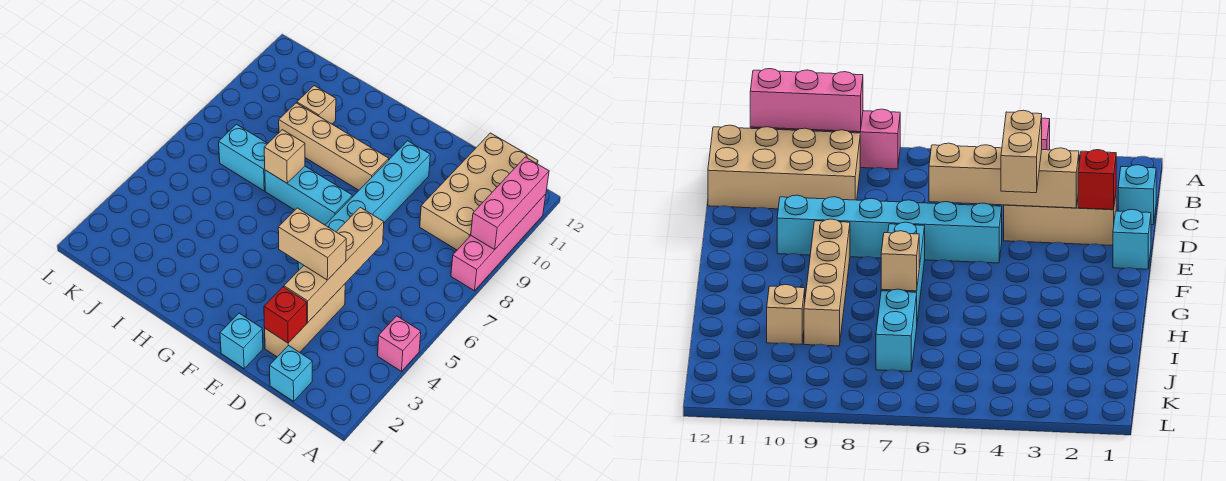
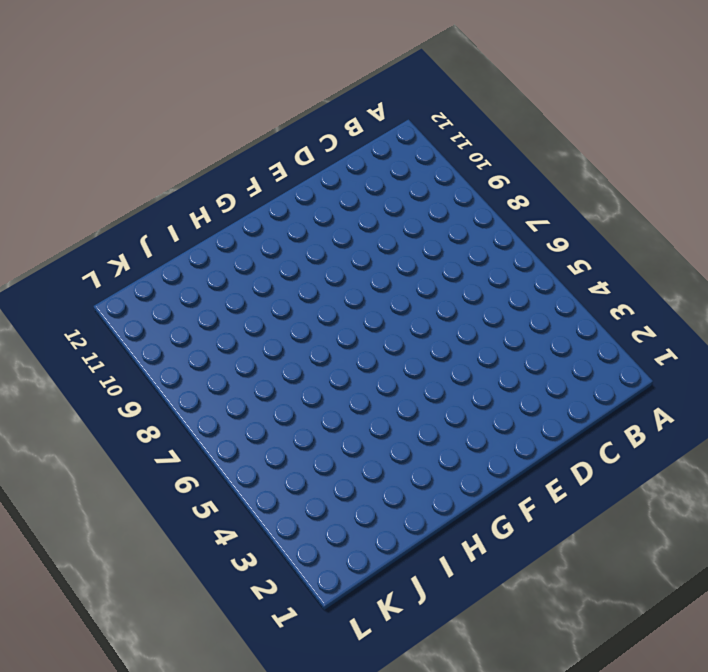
none -> pink 1x1 brick [378,316,421,371]
none -> pink 1x4 brick [451,194,546,291]
none -> tan 2x4 brick [420,133,538,250]

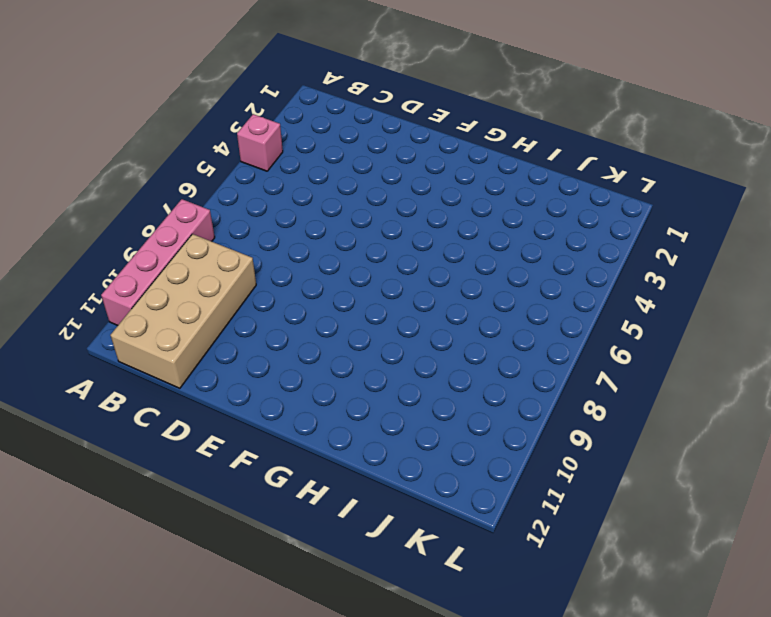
none -> cyan 1x1 brick [270,345,312,401]
none -> tan 1x3 brick [265,284,345,357]
none -> cyan 1x1 brick [220,313,263,369]

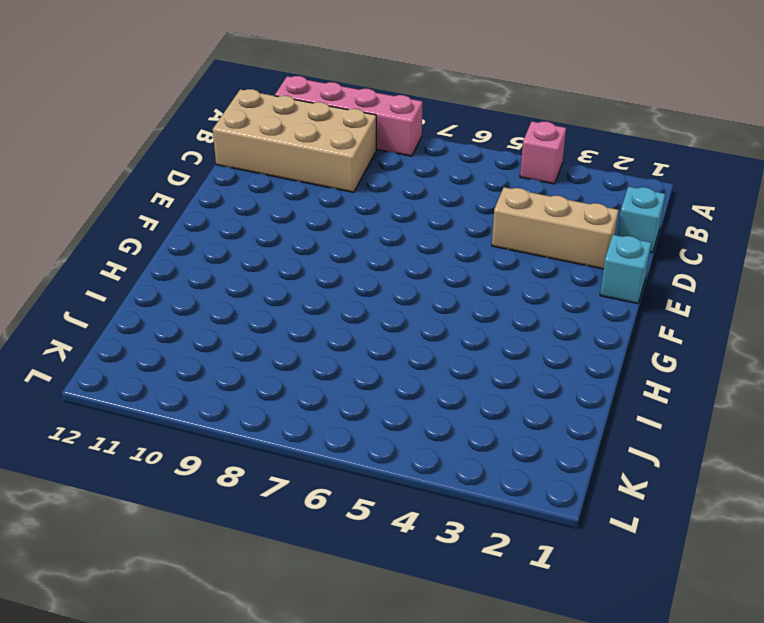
none -> cyan 1x6 brick [298,141,430,270]
none -> cyan 1x3 brick [265,166,352,225]
none -> tan 1x4 brick [279,103,389,190]

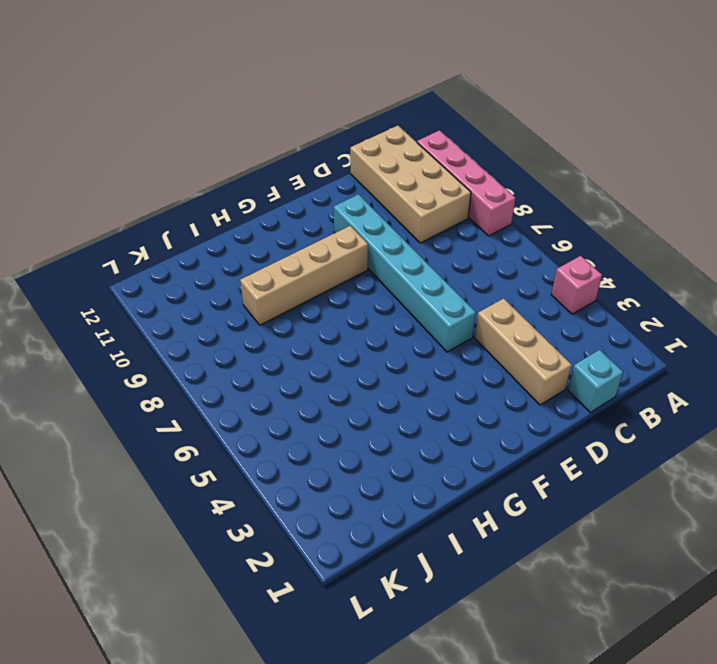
none -> cyan 1x1 brick [220,313,263,369]
none -> cyan 1x3 brick [265,166,352,225]
none -> cyan 1x2 brick [219,124,268,191]

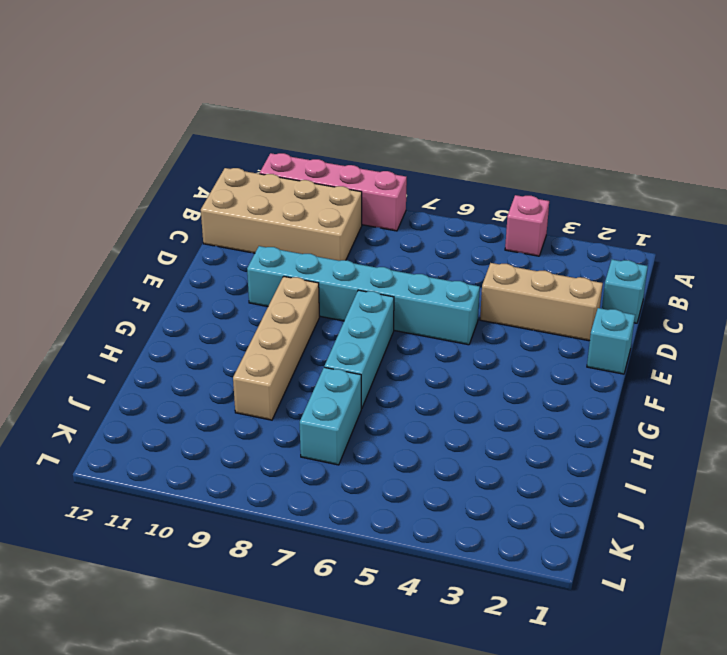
none -> tan 1x1 brick [297,86,336,124]
none -> pink 1x3 brick [471,157,549,250]
none -> red 1x1 brick [264,287,307,343]

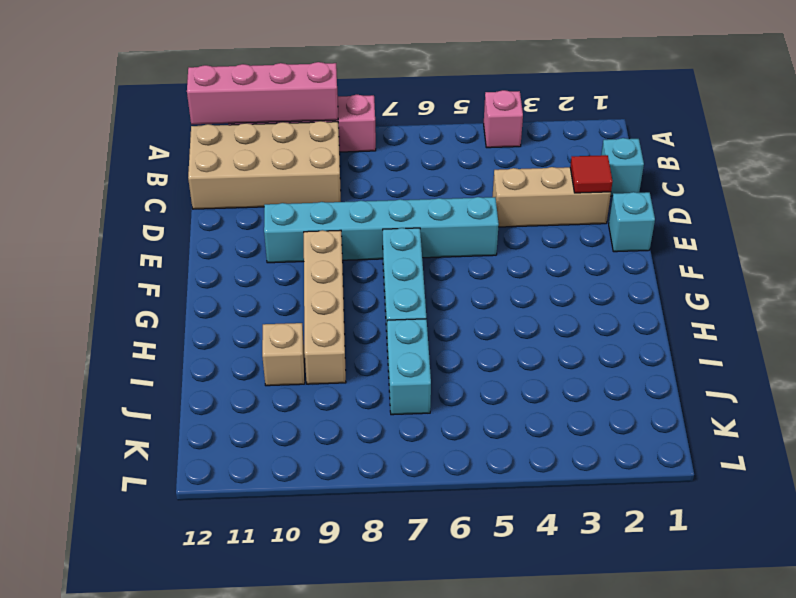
pink 1x4 brick [187,62,338,124] -> pink 1x3 brick [471,157,549,250]
red 1x1 tile [570,155,613,193] -> red 1x1 brick [264,287,307,343]
none -> tan 1x4 brick [284,207,384,322]
none -> tan 1x1 brick [264,130,305,183]
none -> tan 1x2 brick [278,208,346,280]

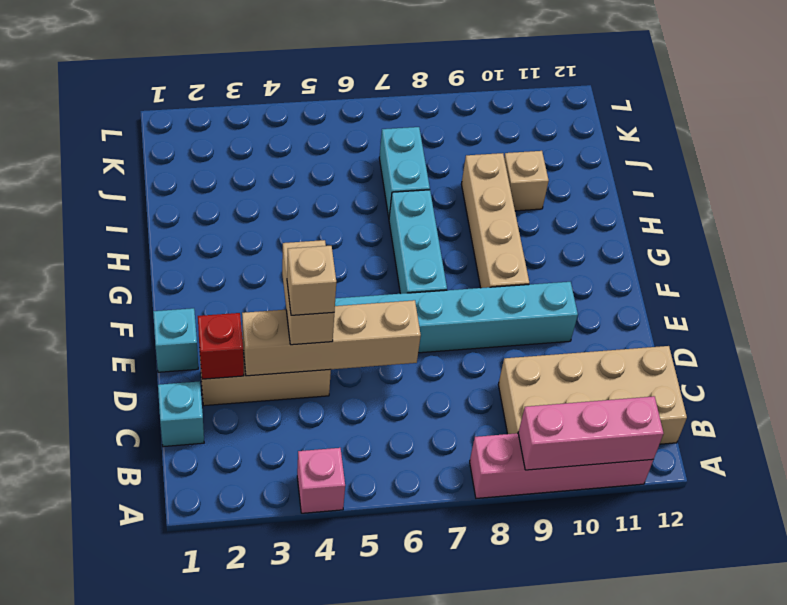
tan 1x1 brick [287,246,336,315] -> tan 1x1 brick moved to [264,130,305,183]

